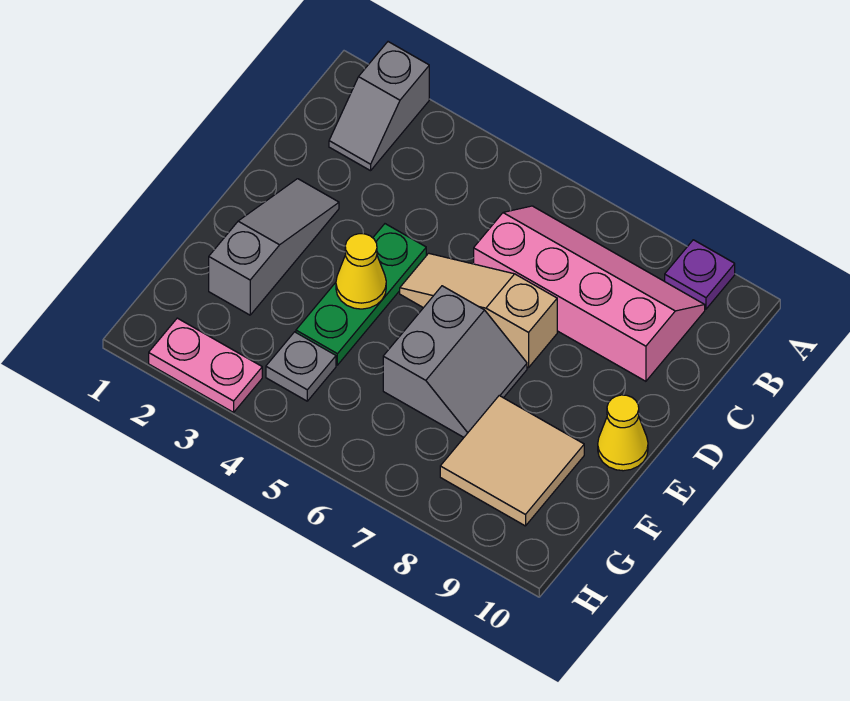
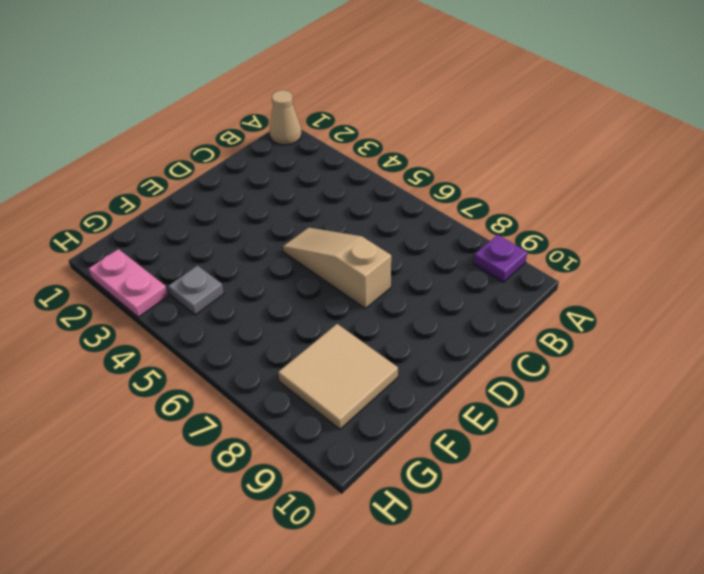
tan 1x1 cone [270,90,301,145] -> none
none -> grey 1x2 slope [329,42,429,171]
none -> pink 2x4 slope [474,206,705,381]
none -> grey 1x3 slope [209,179,339,315]

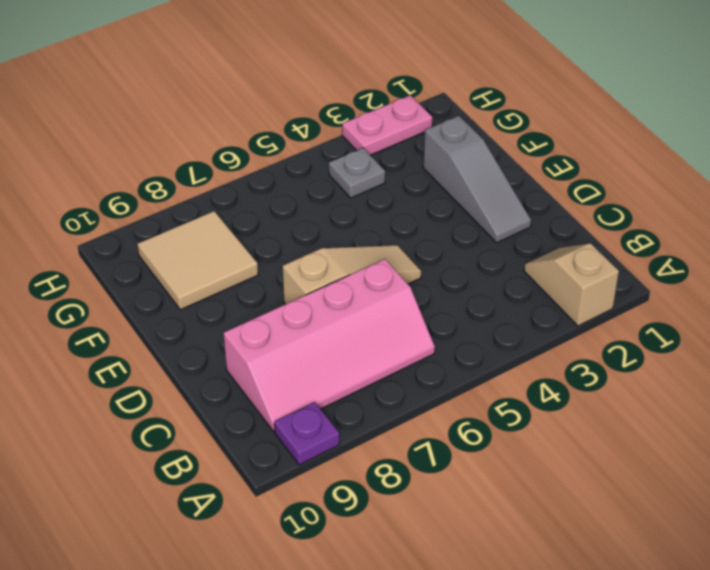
tan 1x2 slope [524,243,619,326] -> grey 1x2 slope [329,42,429,171]
none -> green 1x3 plate [296,224,426,365]
none -> grey 2x2 slope [383,286,527,437]
none -> yellow 1x1 cone [598,395,648,471]

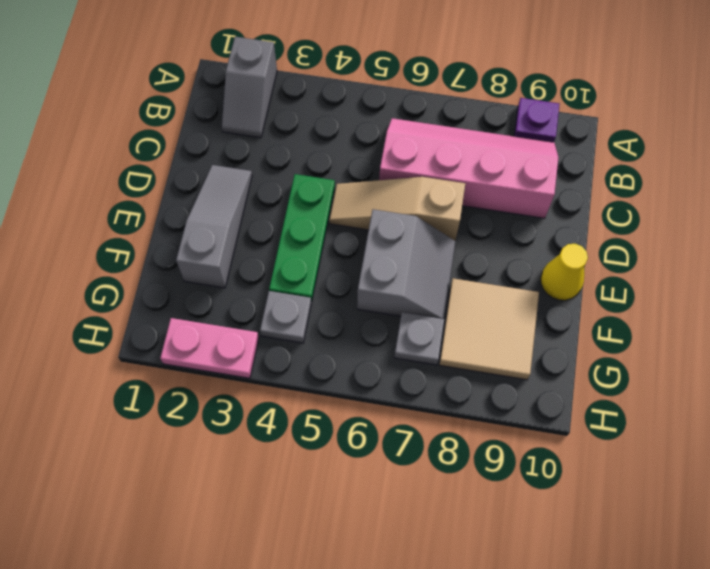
grey 1x1 plate [394,312,444,365] -> none
none -> yellow 1x1 cone [336,234,386,309]

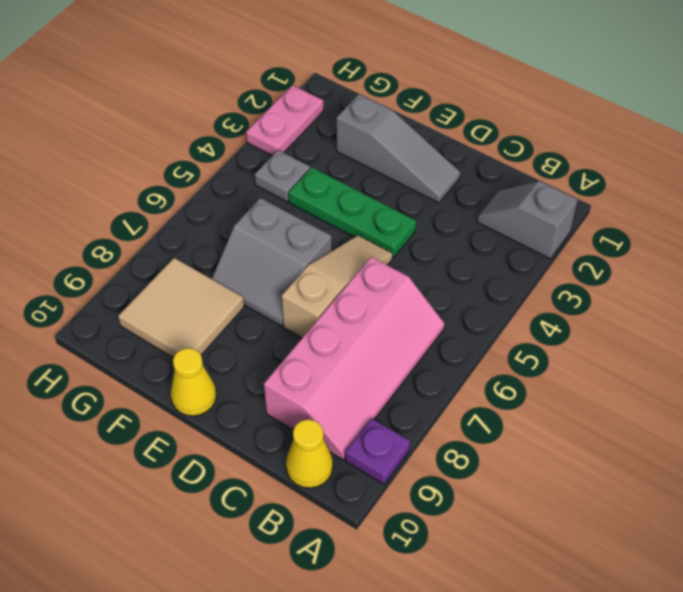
yellow 1x1 cone [286,419,333,488] -> yellow 1x1 cone moved to [336,234,386,309]

